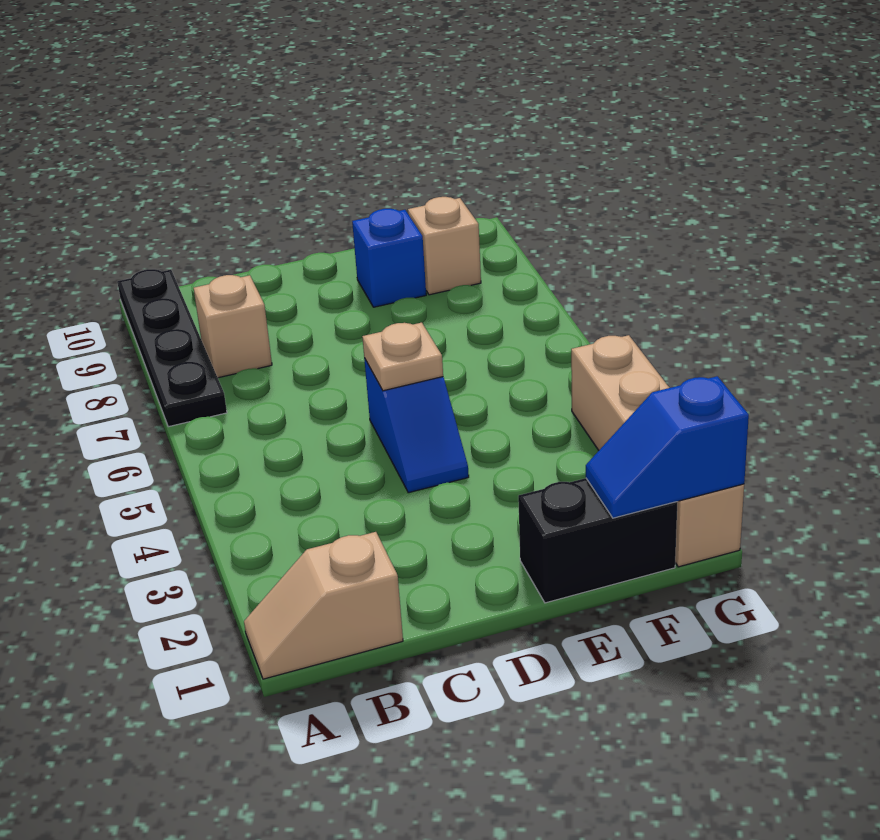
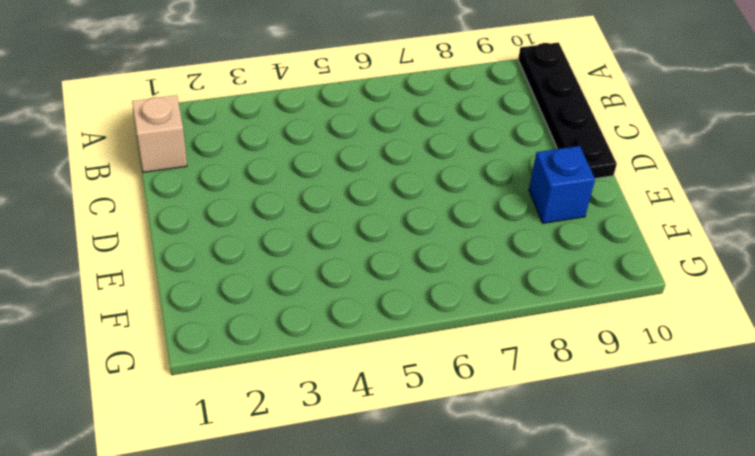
black 1x4 plate [518,42,617,179] -> black 1x4 plate turned to [117,269,227,427]
none -> tan 1x1 brick [194,275,272,378]
none -> blue 1x2 slope [364,358,469,493]

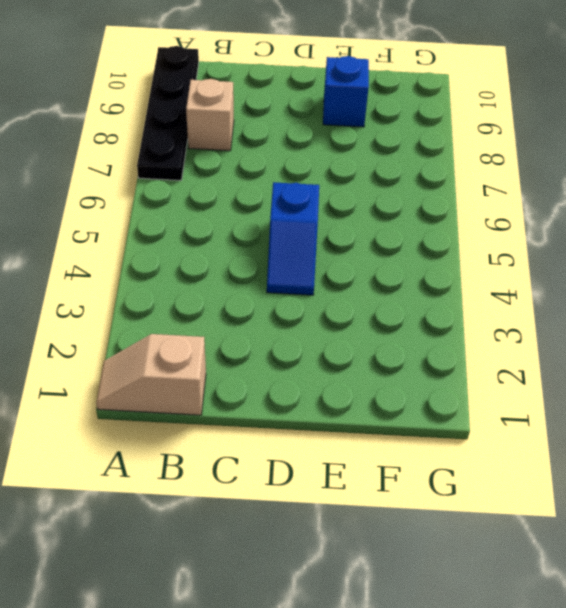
none -> black 1x2 brick [518,478,677,603]
none -> tan 1x1 brick [408,197,481,295]

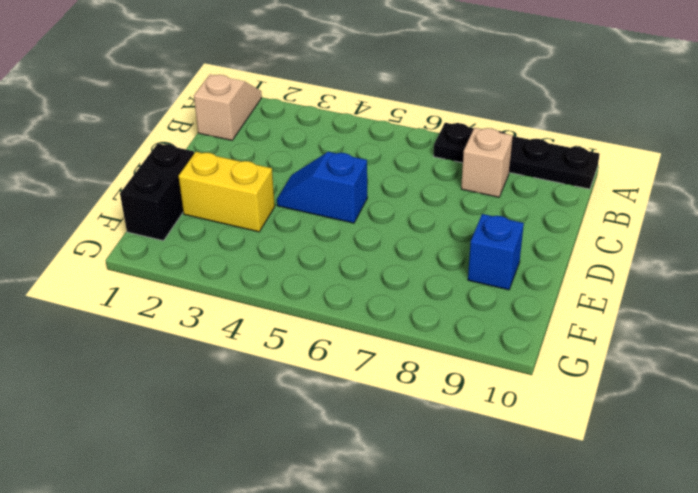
yellow 1x2 brick [178,152,275,232] -> none
none -> tan 1x1 brick [408,197,481,295]
none -> tan 1x4 brick [571,335,744,567]

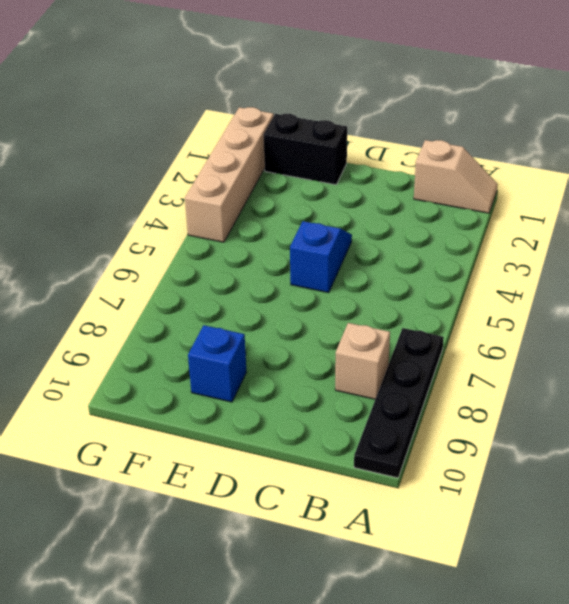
none -> tan 1x1 brick [408,197,481,295]
none -> tan 1x1 plate [362,323,443,391]

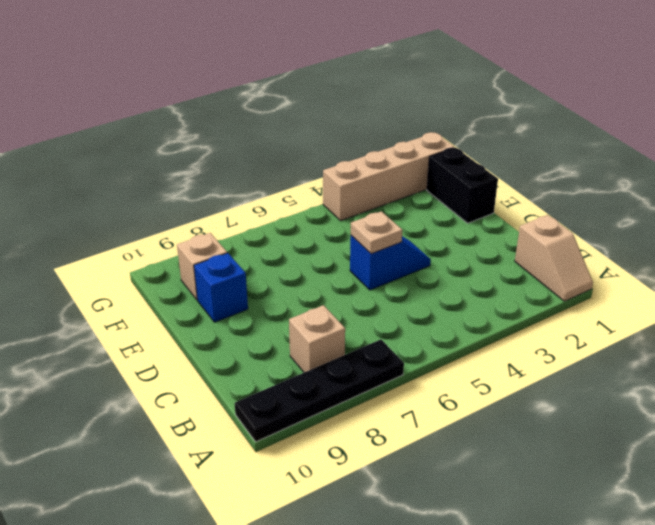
none -> blue 1x2 slope [586,376,749,518]

